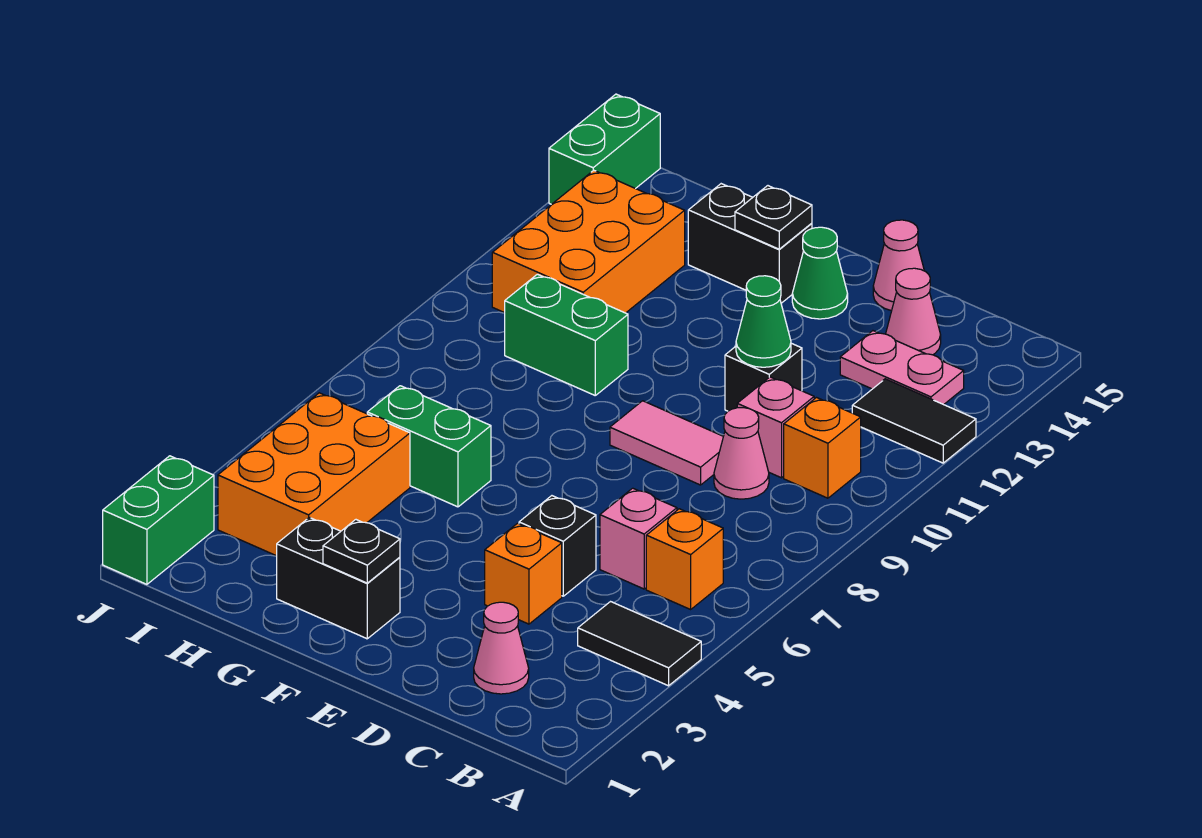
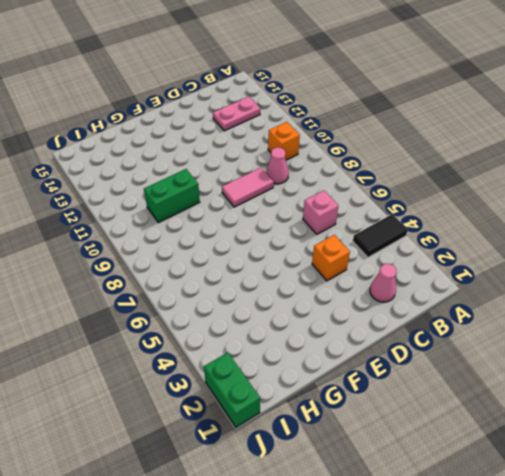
none -> black 1x2 tile [852,379,976,463]
none -> orange 1x1 brick [646,509,723,609]
none -> pink 1x1 brick [737,377,814,478]

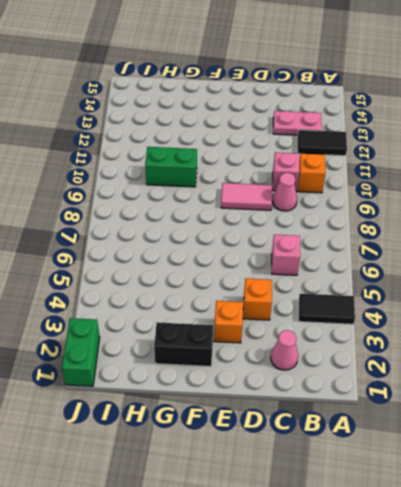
orange 1x1 brick [214,301,243,343] -> orange 1x1 brick moved to [646,509,723,609]
none -> pink 1x1 cone [886,268,941,355]
none -> black 1x1 brick [519,496,596,596]
none -> black 1x1 brick [725,343,802,411]

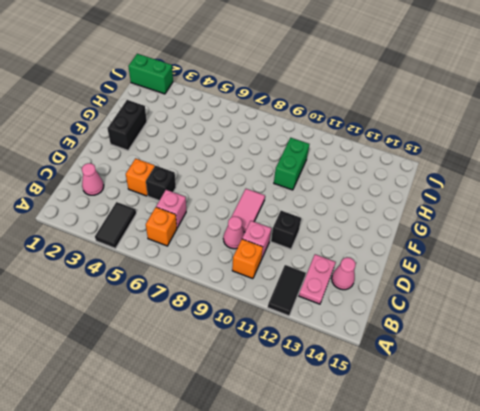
none -> pink 1x1 cone [873,220,924,311]
none -> green 1x1 cone [792,227,848,319]
none -> black 1x2 brick [688,184,812,303]

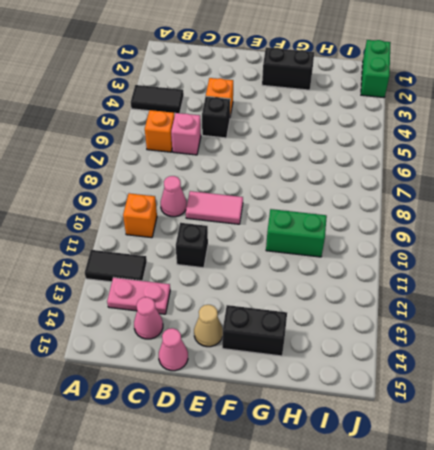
tan 1x1 cone [194,305,223,347] -> green 1x1 cone [792,227,848,319]
none -> pink 1x1 cone [474,602,529,694]
none -> pink 1x1 brick [737,377,814,478]
none -> green 1x2 brick [367,386,491,507]

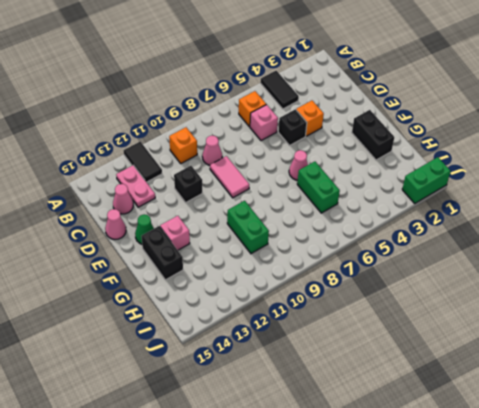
pink 1x1 cone [289,150,308,180] -> pink 1x1 cone moved to [474,602,529,694]
pink 1x1 brick [160,216,190,250] -> pink 1x1 brick moved to [737,377,814,478]
none -> orange 2x3 brick [218,393,410,556]
none -> orange 2x3 brick [492,170,685,313]
none -> green 1x2 brick [549,94,660,204]

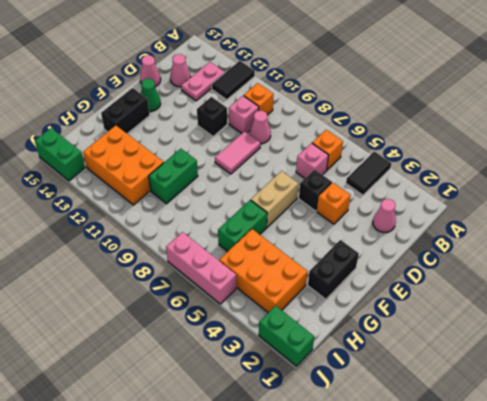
tan 1x2 brick [251,171,299,227] -> none
pink 1x3 brick [166,232,236,304] -> none
none -> green 1x1 cone [736,276,791,367]
none -> black 1x1 plate [323,520,400,583]
none -> black 1x1 plate [735,186,812,249]

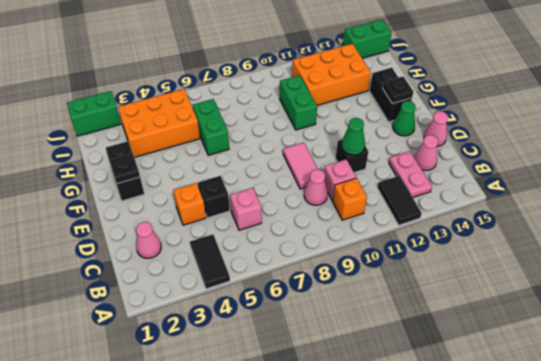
none -> orange 1x1 brick [646,509,723,609]

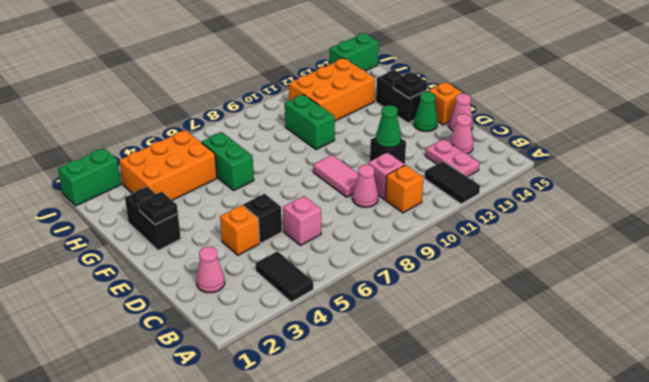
orange 1x1 brick [428,82,462,125] -> orange 1x1 brick moved to [646,509,723,609]

